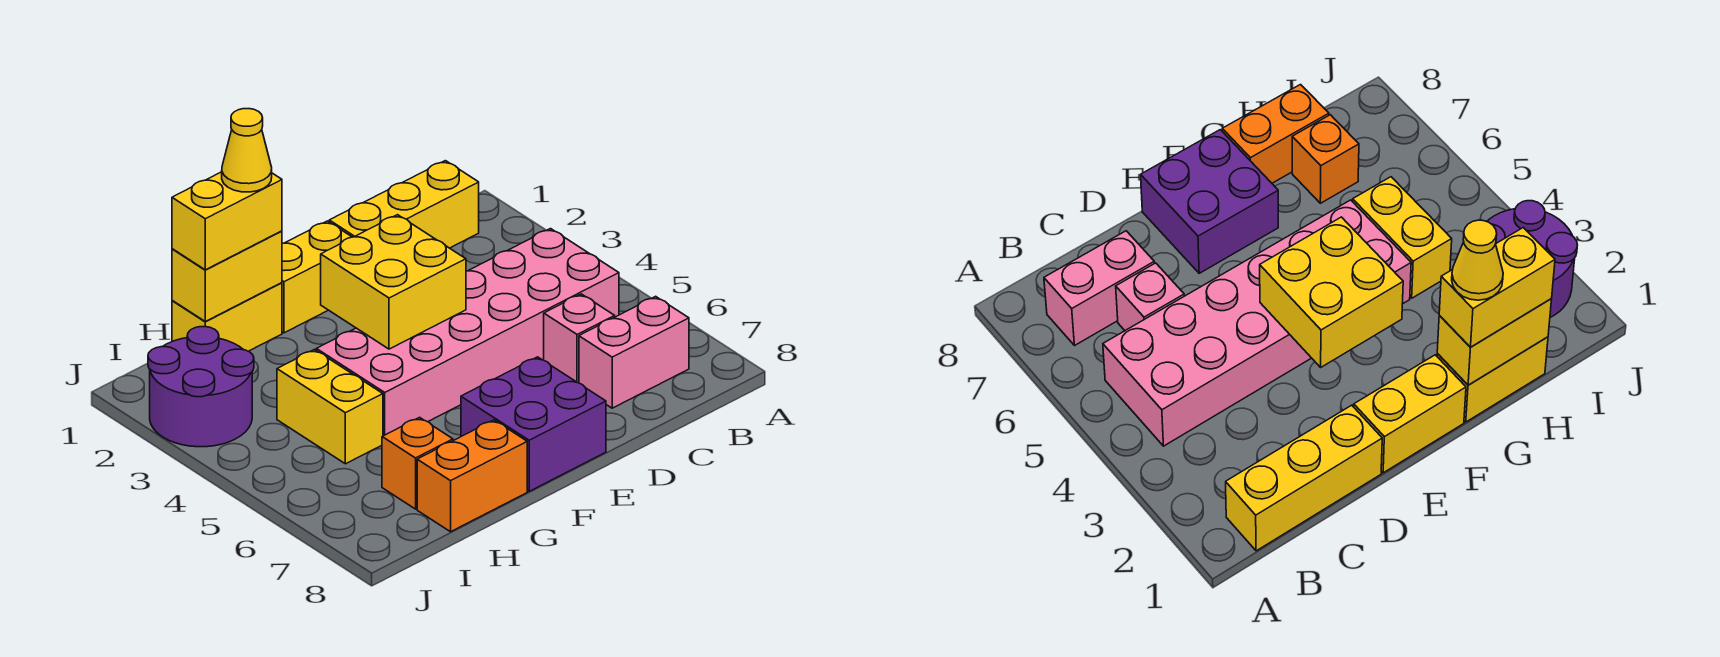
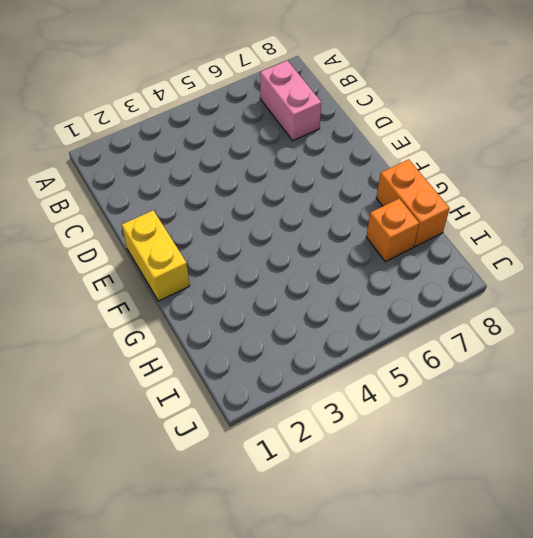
none -> yellow 1x3 brick [329,161,479,248]
none -> pink 2x6 brick [316,229,619,436]
none -> pink 1x1 brick [544,294,615,383]

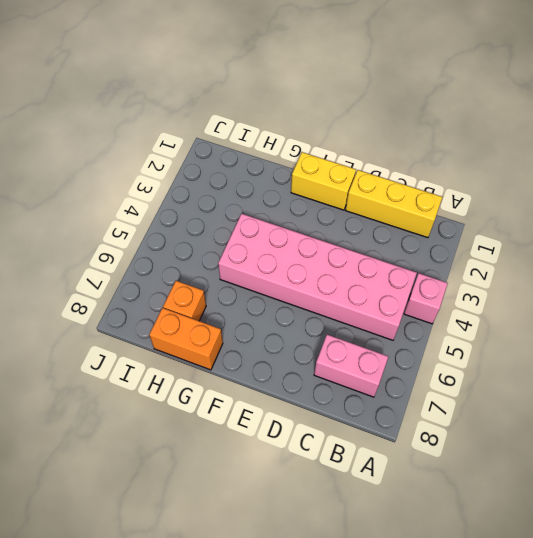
pink 1x1 brick [404,273,448,324] -> pink 1x1 brick moved to [544,294,615,383]
none -> purple 2x2 brick [461,357,606,491]
none -> yellow 1x2 brick [172,283,282,351]
none -> yellow 1x2 brick [277,350,383,464]

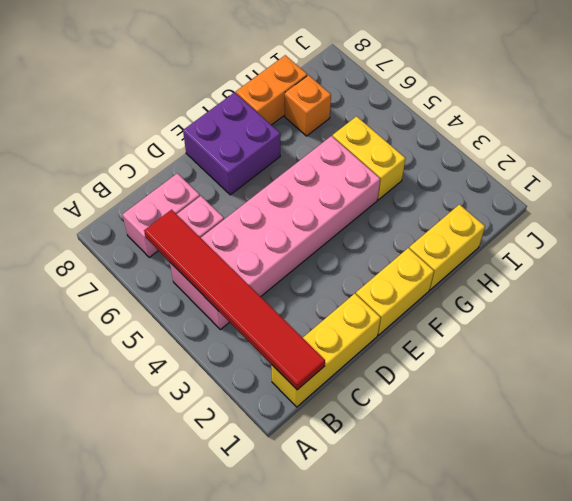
red 1x6 tile [144,210,325,390] -> none
none -> purple 2x2 round brick [148,327,254,447]
none -> yellow 2x2 brick [321,215,466,349]
none -> yellow 1x2 brick [172,231,282,321]

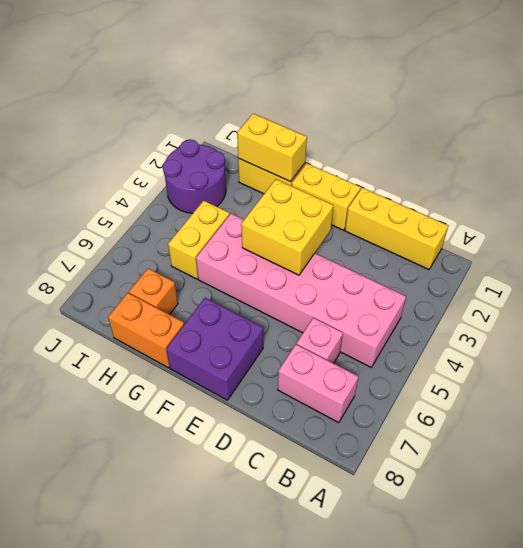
none -> yellow 1x2 brick [172,172,282,270]
none -> yellow 1x1 cone [222,109,272,192]

